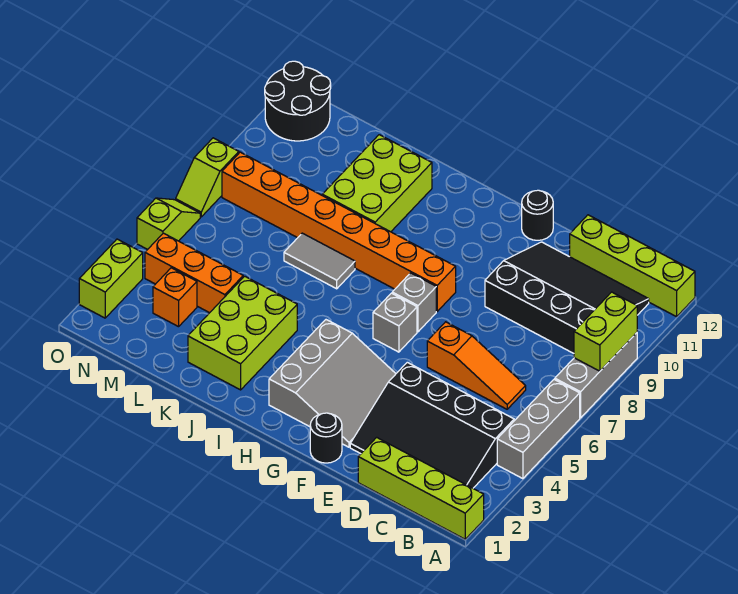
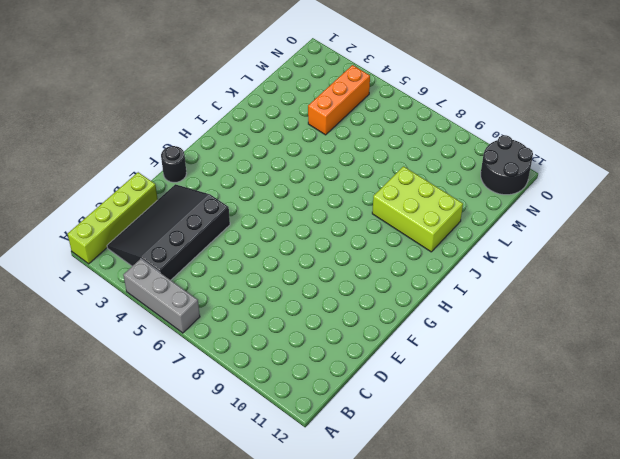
none -> grey 1x3 brick [555,333,637,418]
none -> lime 1x4 brick [570,215,695,317]
none -> black 3x4 slope [485,242,649,353]

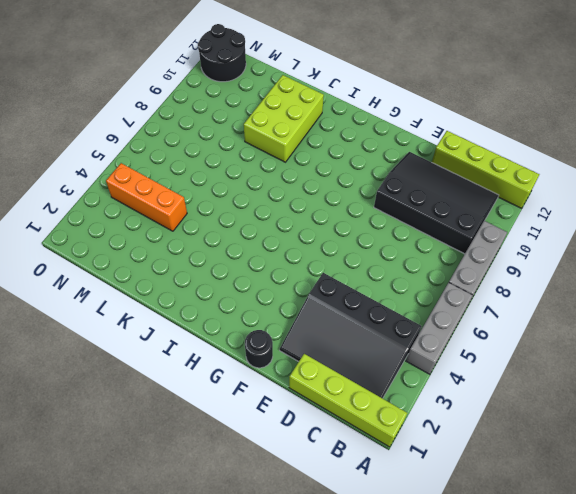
none -> orange 1x3 slope [427,322,526,409]
none -> grey 3x3 slope [269,320,396,447]
none -> black 1x1 round brick [522,190,553,240]

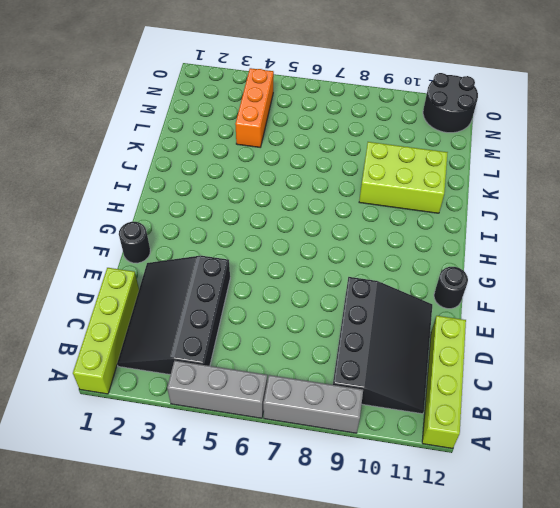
none -> orange 1x3 slope [427,322,526,409]
none -> grey 3x3 slope [269,320,396,447]
none -> grey 1x1 brick [373,293,417,352]

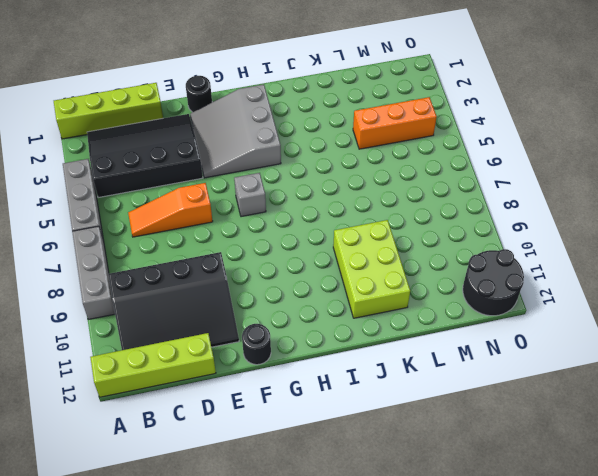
none -> grey 1x1 brick [392,273,436,332]
none -> orange 1x8 brick [222,152,456,311]
none -> lime 2x3 brick [188,276,297,390]

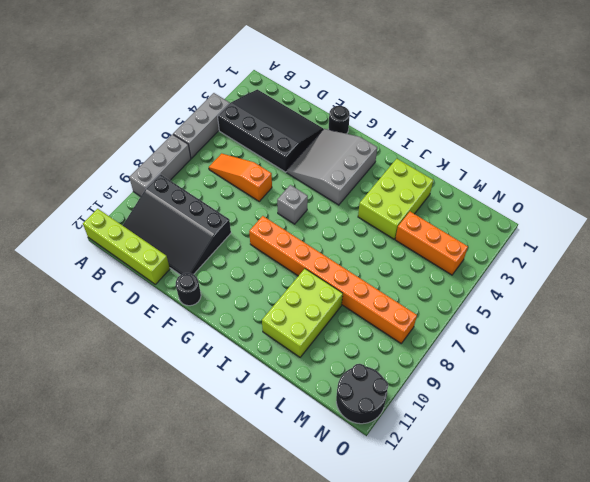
none -> lime 1x4 brick [358,437,484,539]
none -> grey 1x1 brick [392,273,436,332]
none -> grey 1x2 tile [284,233,355,289]

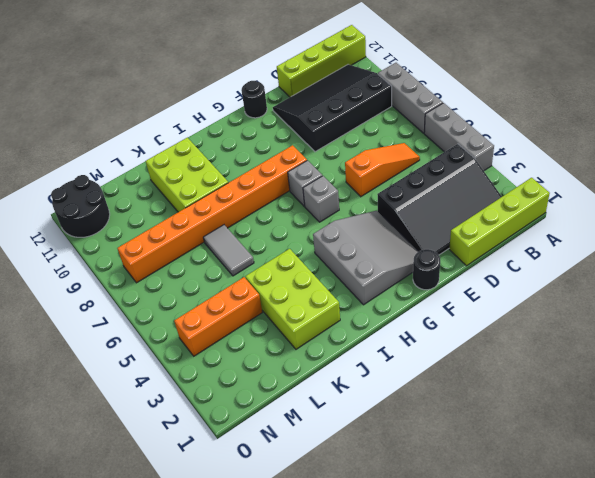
grey 1x2 tile [203,225,254,276] -> grey 1x2 tile turned to [284,233,355,289]
none -> orange 1x1 brick [153,268,197,327]
none -> lime 1x2 brick [79,239,143,318]
none -> lime 1x2 slope [137,198,200,249]

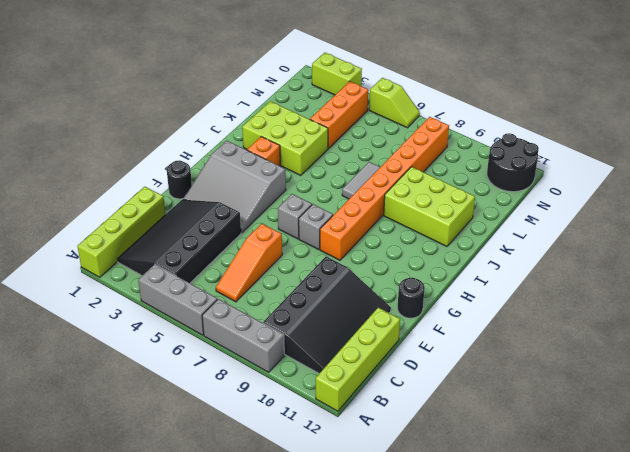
orange 1x1 brick [247,137,280,166] -> orange 1x1 brick moved to [153,268,197,327]
none -> lime 1x2 slope [176,138,239,217]
none -> lime 1x2 brick [574,292,637,371]

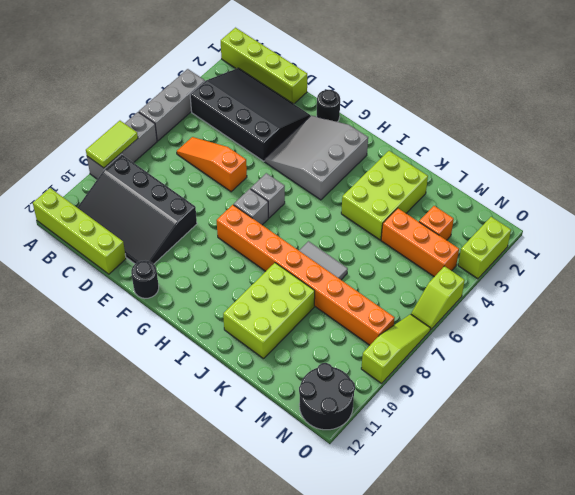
lime 1x2 tile [86,121,138,168] -> lime 1x2 brick [574,292,637,371]
lime 1x3 slope [361,314,431,383] -> lime 1x2 slope [176,138,239,217]

